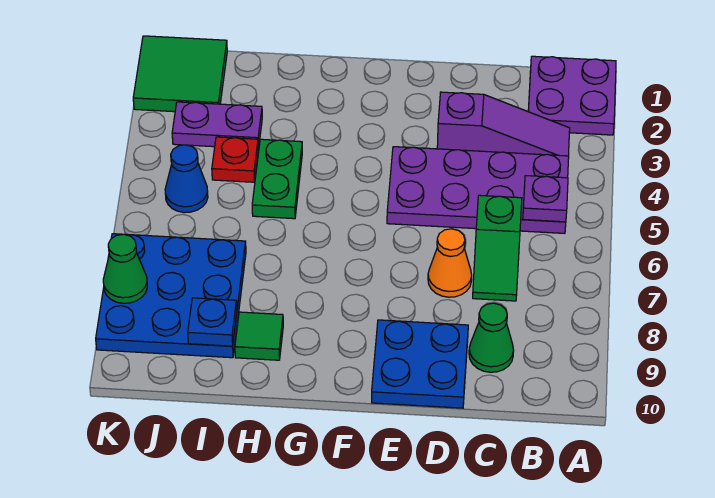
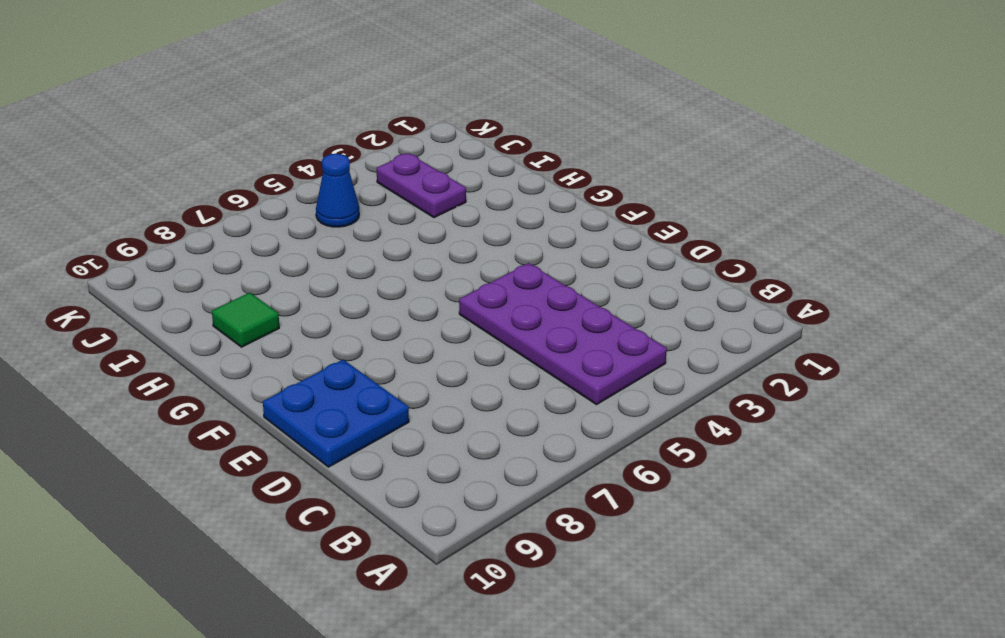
none -> purple 2x2 plate [528,56,616,135]
none -> purple 1x3 slope [437,92,570,156]
none -> green 1x2 slope [473,195,522,301]

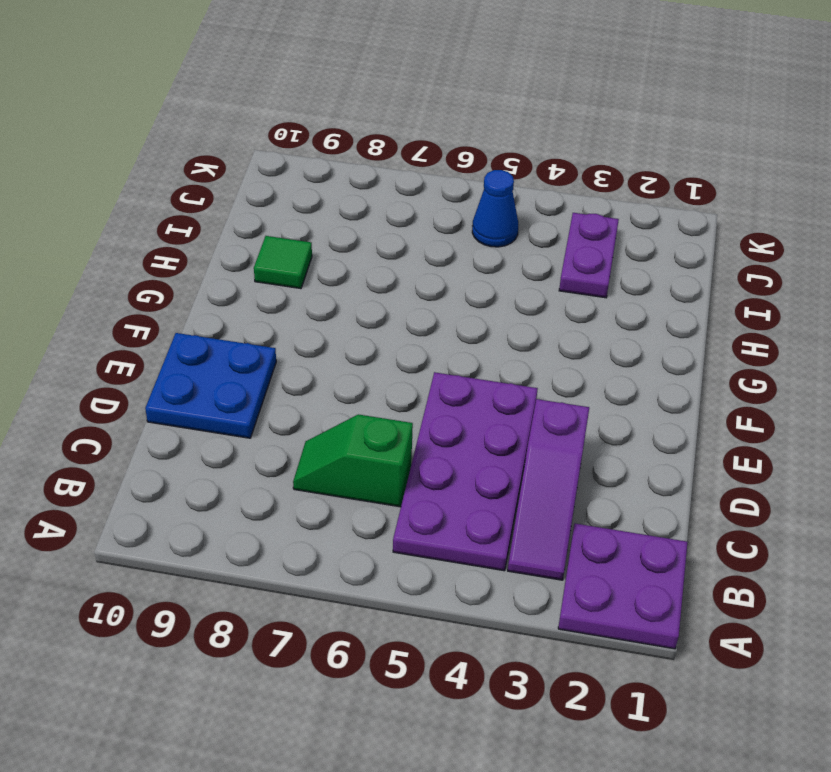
none -> green 1x1 cone [469,303,514,372]
none -> orange 1x1 cone [428,229,472,297]
none -> green 1x2 plate [252,139,302,219]

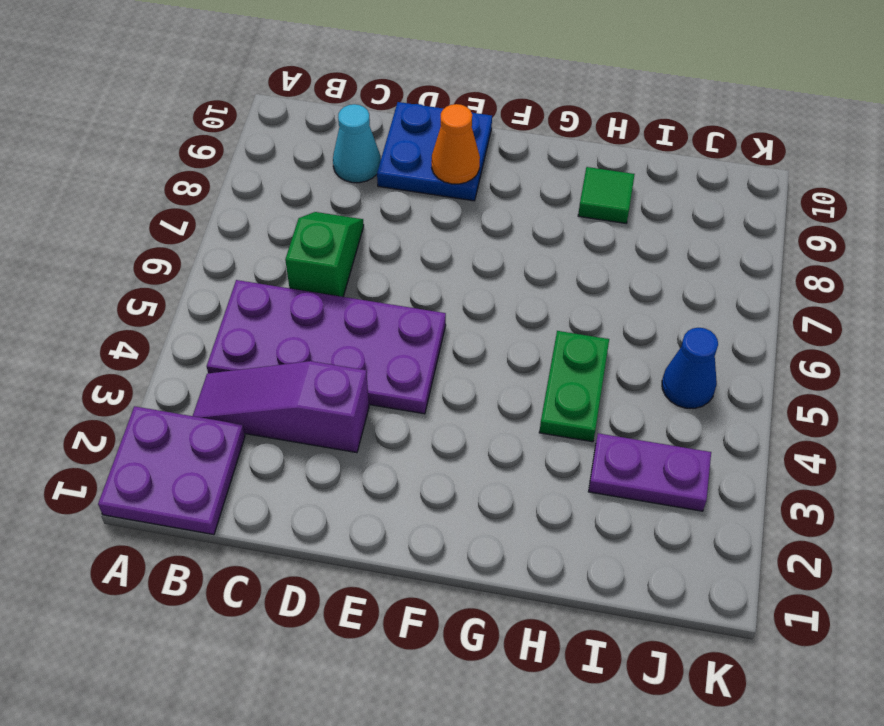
cyan 1x1 cone [333,104,381,183] -> green 1x1 cone [469,303,514,372]
orange 1x1 cone [432,104,480,184] -> orange 1x1 cone moved to [428,229,472,297]
none -> red 1x1 plate [212,137,258,182]
none -> blue 3x3 plate [96,234,246,358]
none -> green 2x2 tile [133,36,227,112]

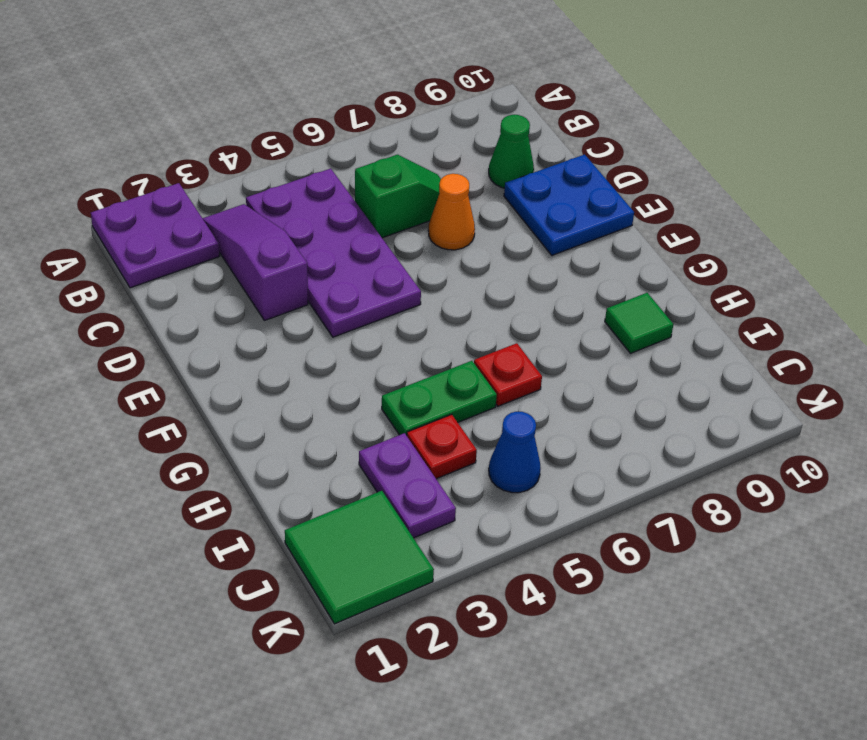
red 1x1 plate [474,343,542,406] -> none
none -> blue 3x3 plate [96,234,246,358]
none -> purple 1x1 plate [523,176,568,222]
none -> blue 1x1 plate [188,298,237,346]

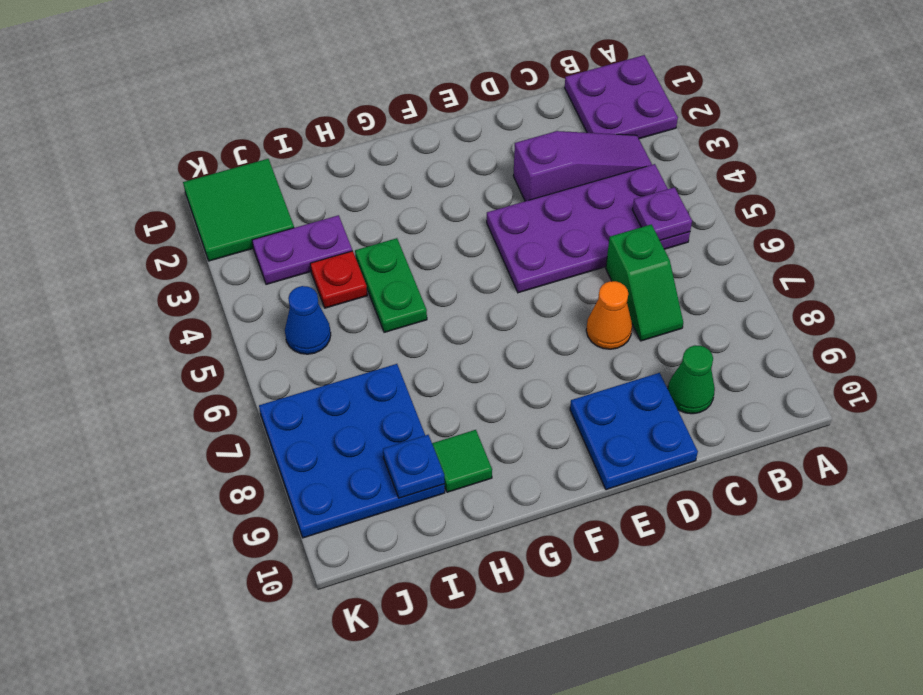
none -> green 1x1 cone [103,234,147,303]

